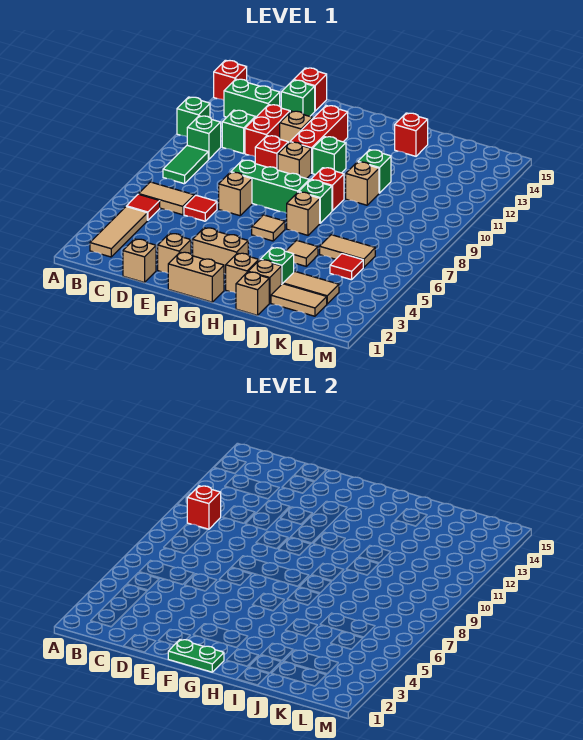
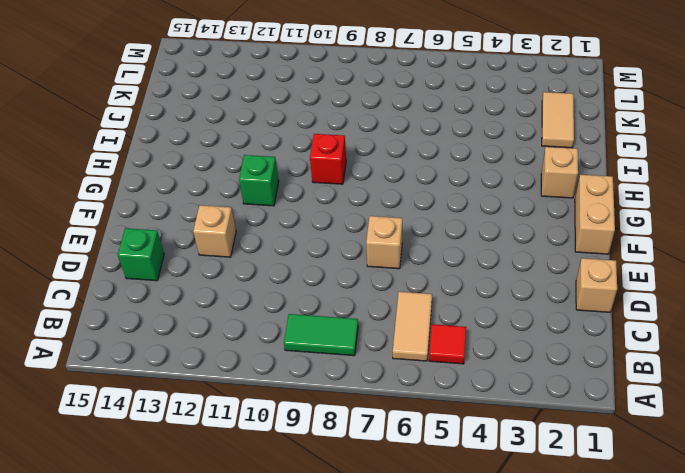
none -> green 1x1 brick [177,97,210,137]
none -> red 1x1 brick [214,60,247,100]
none -> tan 1x3 tile [90,207,147,257]
none -> green 1x1 brick [187,116,221,159]

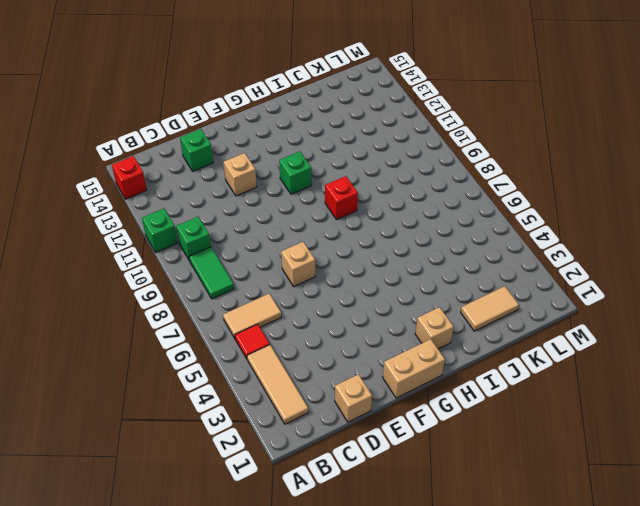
none -> green 1x2 brick [224,79,280,118]
none -> green 1x1 brick [222,110,255,154]
none -> red 1x1 tile [184,195,217,221]
none -> red 1x2 brick [245,105,290,156]

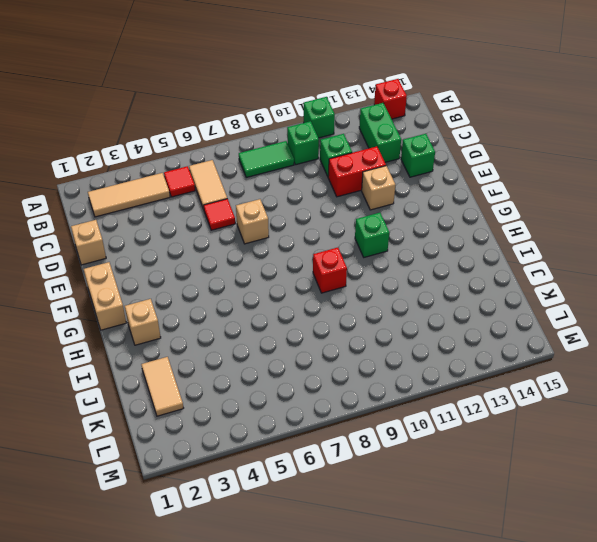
none -> red 1x1 brick [294,68,327,111]
none -> tan 1x1 brick [158,233,191,273]
none -> green 1x3 brick [231,160,309,213]
none -> red 1x1 brick [255,136,288,170]

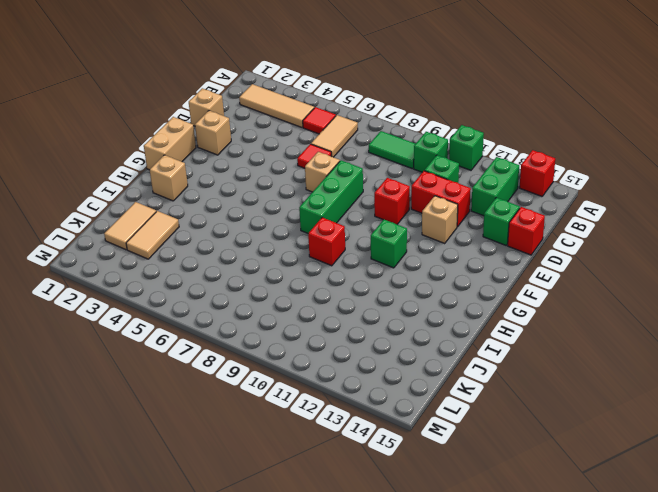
none -> tan 1x2 brick [193,228,248,274]
none -> tan 1x1 brick [278,142,311,179]
none -> red 1x3 brick [290,106,348,173]
none -> tan 1x1 tile [252,215,285,241]

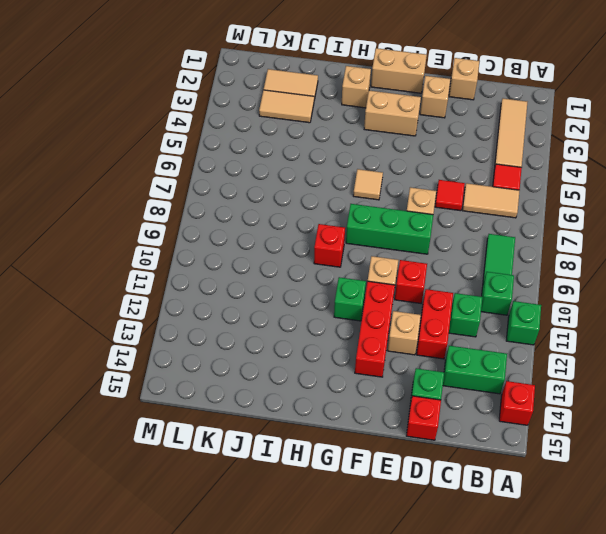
none -> tan 1x1 brick [287,192,320,235]
none -> green 1x1 brick [299,180,332,223]
none -> tan 1x1 brick [236,272,269,315]
none -> tan 1x1 brick [248,260,281,303]

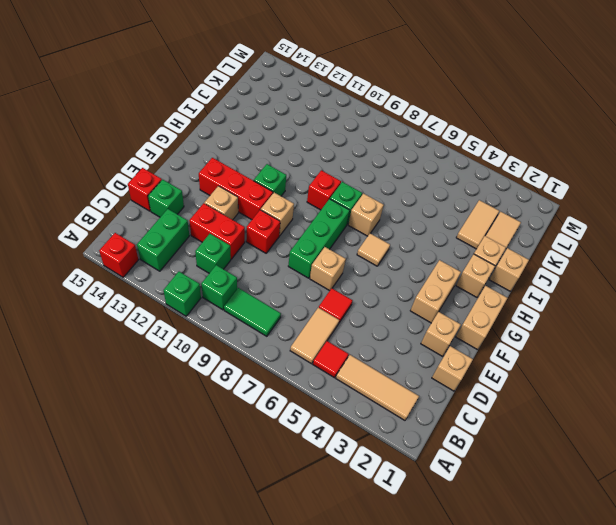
none -> green 1x1 brick [260,248,294,285]
none -> tan 1x1 tile [286,240,318,266]
none -> tan 1x1 brick [346,162,379,205]
none -> green 1x1 brick [358,150,391,193]

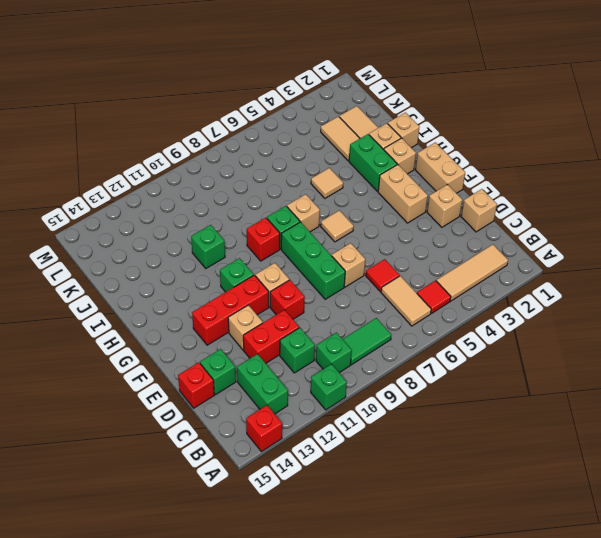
green 1x2 brick [349,134,397,191] -> green 1x1 brick [260,248,294,285]
none -> tan 1x1 brick [346,162,379,205]
none -> red 1x1 brick [395,113,428,156]
none -> tan 1x2 tile [320,235,375,267]
none -> red 1x1 tile [330,254,363,280]

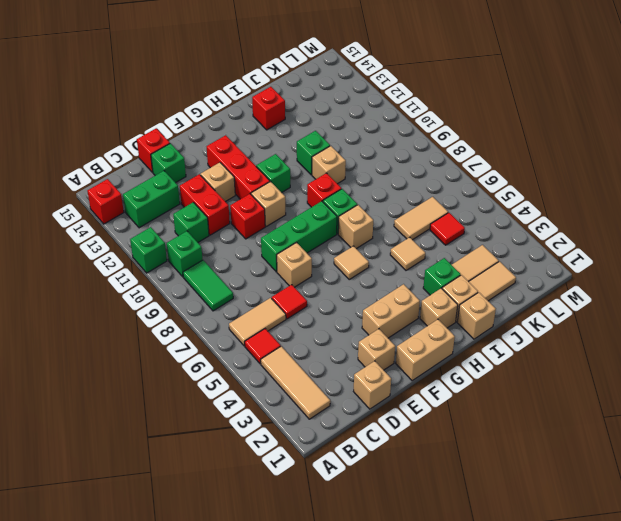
none -> red 1x1 brick [187,486,221,529]
none -> green 1x2 plate [168,640,224,672]

